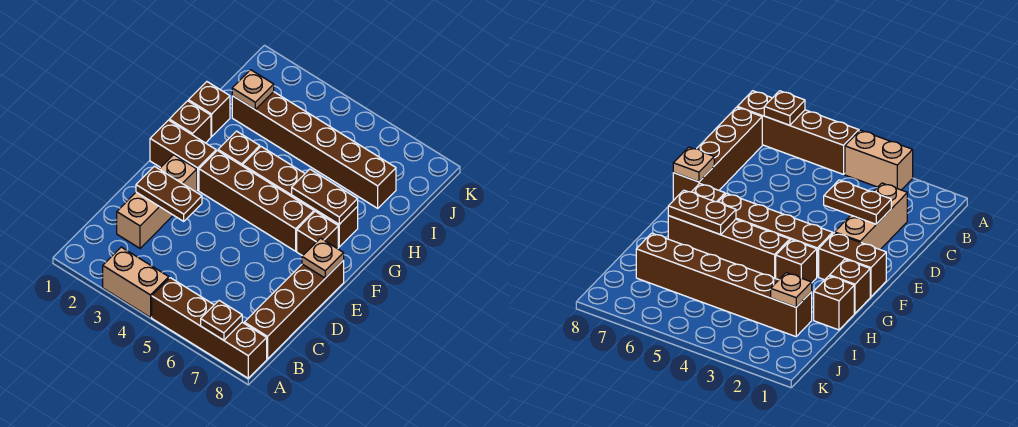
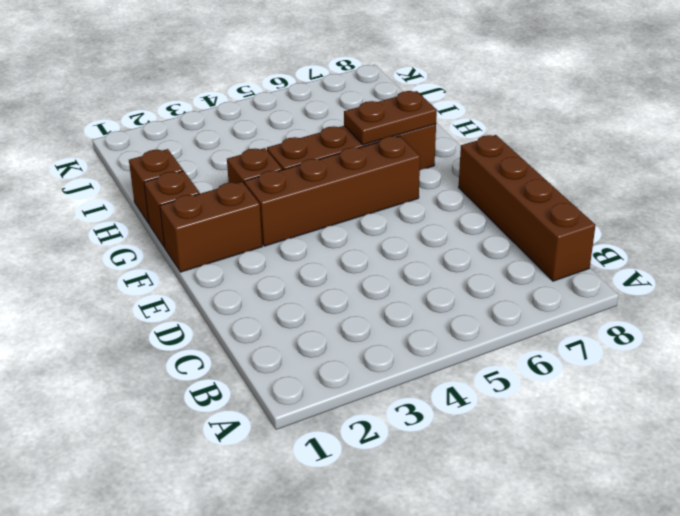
none -> tan 1x2 brick [103,247,169,317]
none -> brown 1x4 brick [152,278,267,378]
none -> tan 1x3 brick [117,155,197,248]

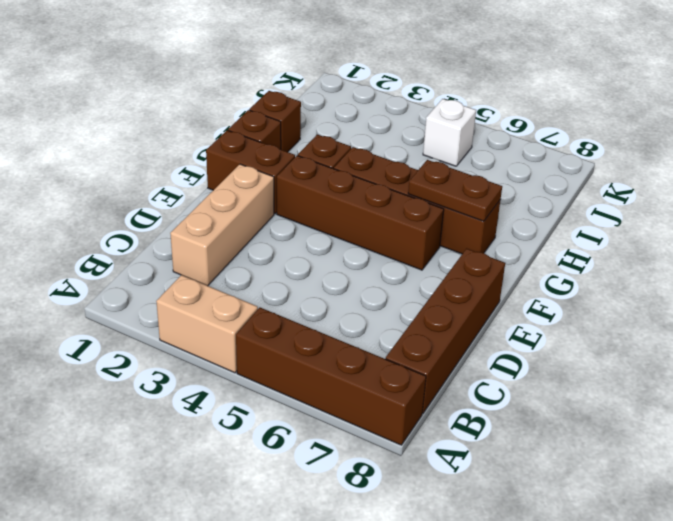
white 1x1 brick [423,99,476,166] -> none
none -> brown 1x1 brick [297,211,338,256]
none -> brown 1x6 brick [232,92,396,208]
none -> brown 1x1 plate [201,301,242,340]

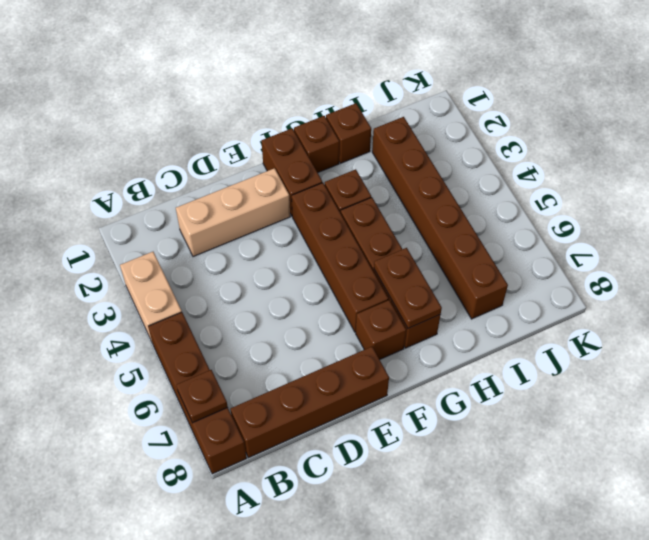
none -> brown 1x2 plate [136,166,202,221]
none -> tan 1x1 plate [302,238,344,278]
none -> tan 1x1 plate [232,70,274,110]

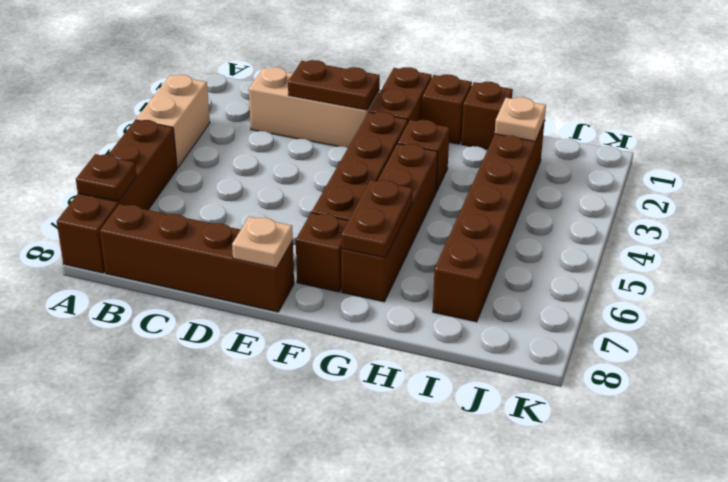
brown 1x2 plate [288,60,380,110] -> brown 1x2 plate turned to [136,166,202,221]

